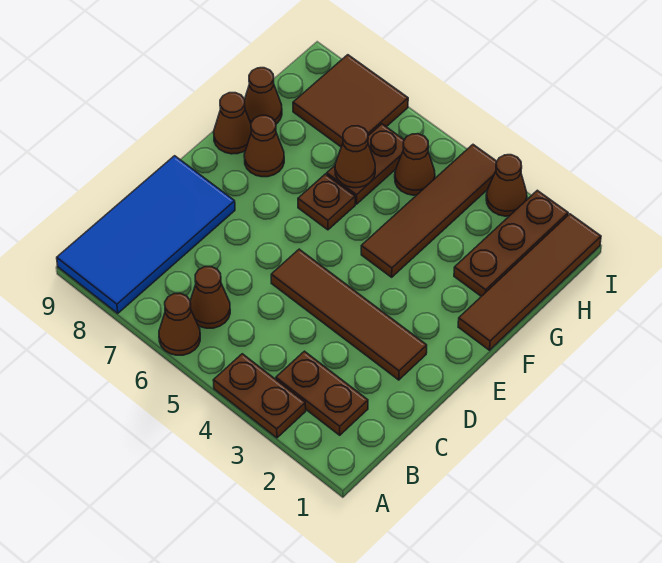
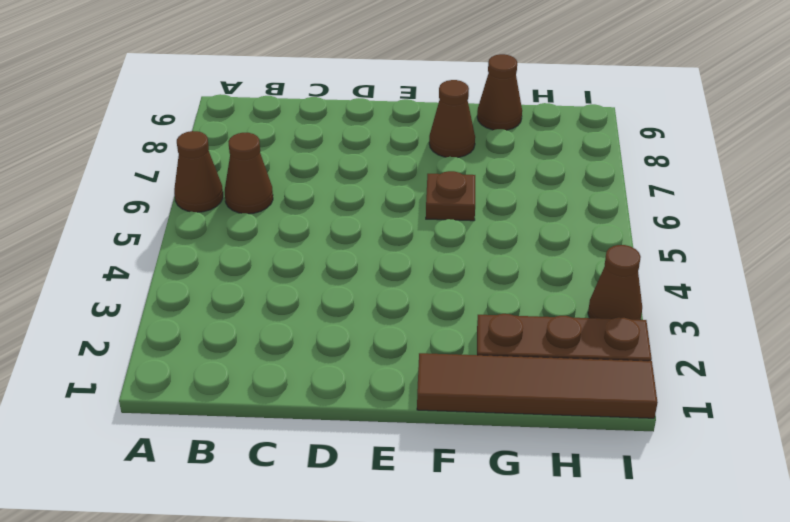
none -> brown 1x2 plate [213,354,306,438]
none -> blue 2x4 tile [57,156,235,313]
none -> brown 1x2 plate [276,351,368,435]

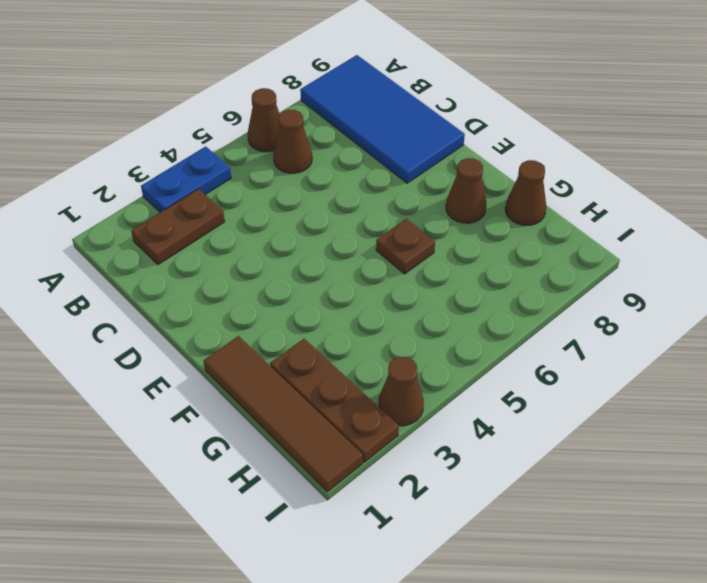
blue 1x2 plate [141,147,231,212] -> brown 1x2 plate [213,354,306,438]
none -> brown 1x4 tile [271,249,427,380]
none -> brown 1x4 tile [361,145,497,277]
none -> brown 1x1 cone [214,93,251,154]

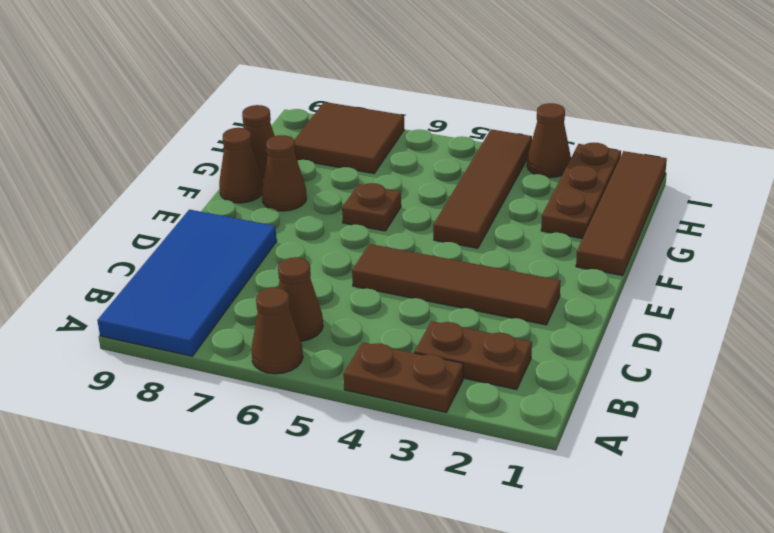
none -> brown 1x2 plate [327,124,404,204]
none -> brown 1x1 cone [395,134,435,195]
none -> brown 1x1 cone [335,126,375,188]

